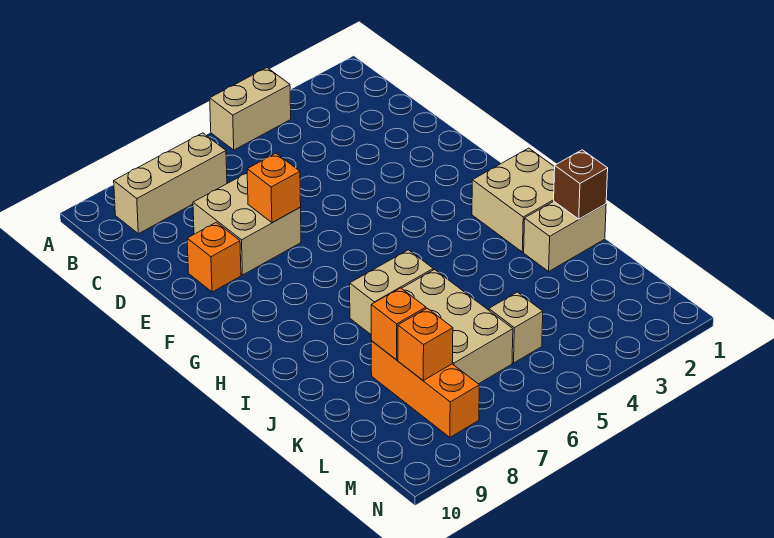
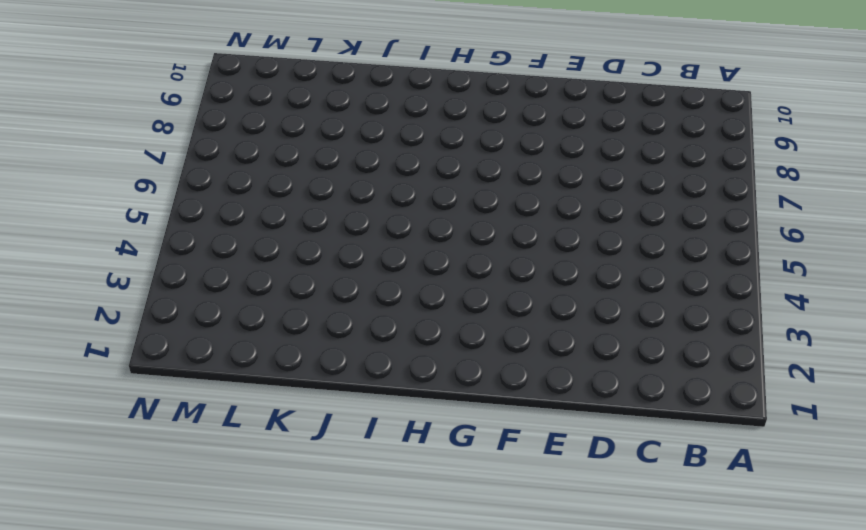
none -> tan 1x2 brick [210,68,291,150]
none -> tan 1x3 brick [114,133,227,234]
none -> tan 2x2 brick [193,173,301,275]

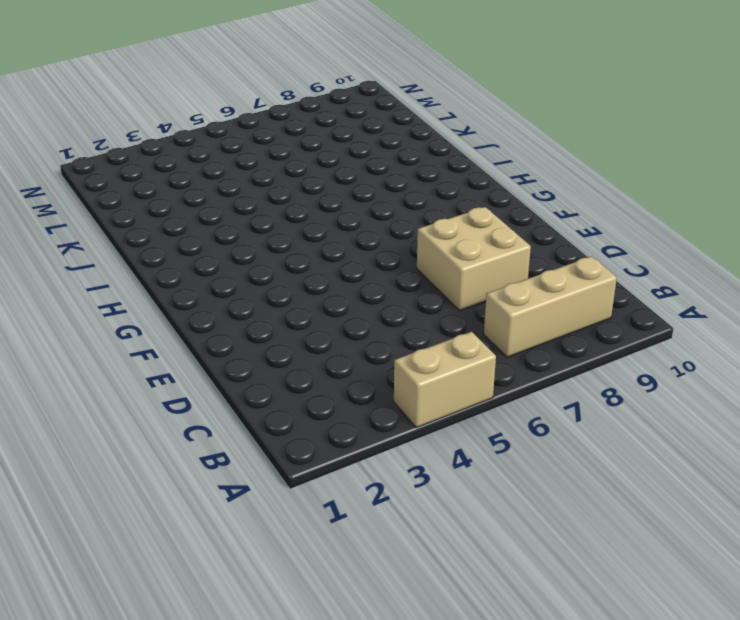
none -> orange 1x1 brick [187,222,241,292]
none -> tan 2x2 brick [472,148,555,252]
none -> tan 1x2 brick [350,250,433,334]

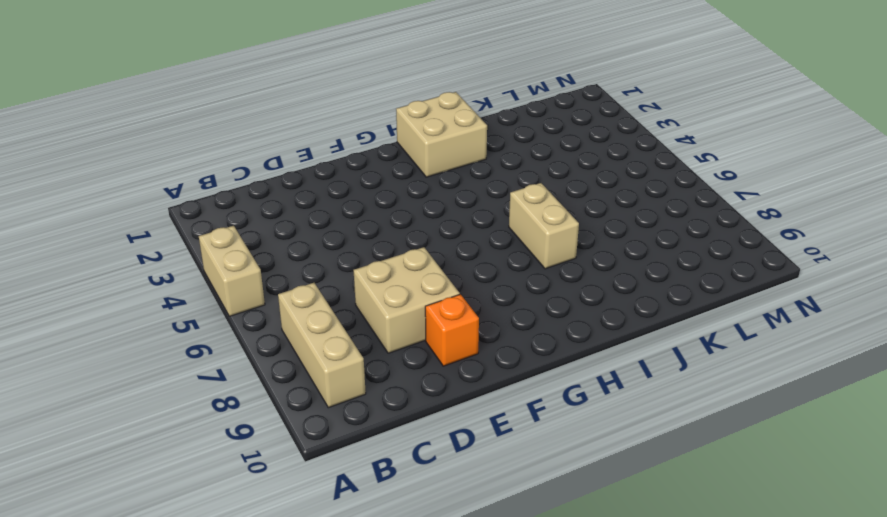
none -> tan 1x2 brick [524,201,606,271]
none -> tan 2x3 brick [402,270,513,384]
none -> orange 1x3 brick [371,341,479,437]

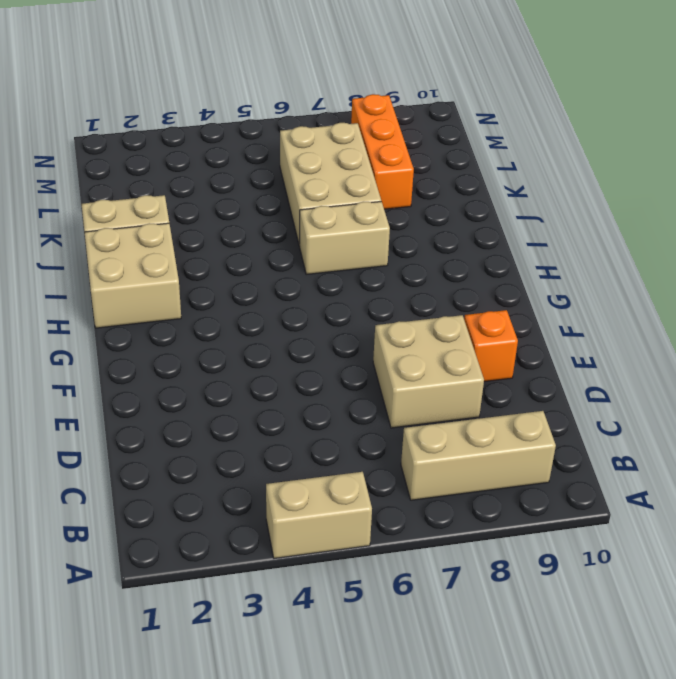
none -> tan 1x1 brick [489,292,543,363]
none -> orange 1x1 brick [247,153,301,222]
none -> brown 1x1 brick [554,150,608,219]

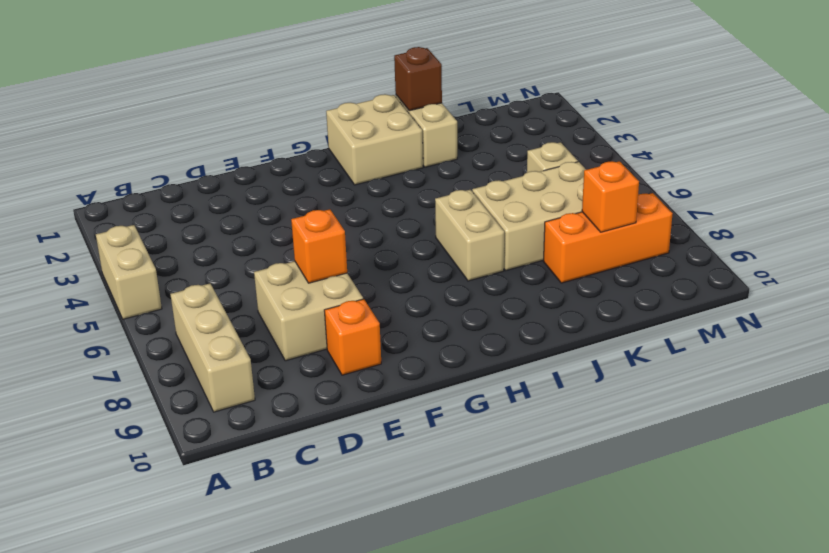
none -> orange 1x1 brick [371,288,426,360]

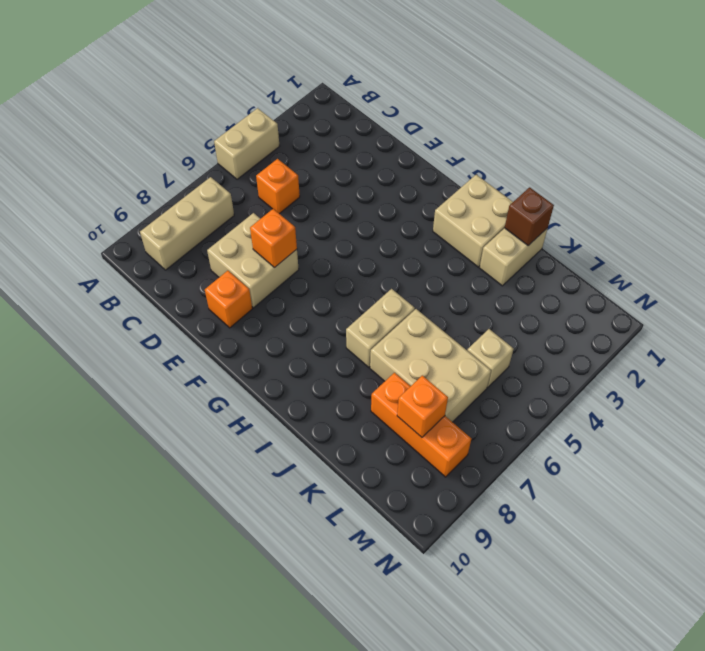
orange 1x1 brick [256,159,300,214] -> orange 1x1 brick moved to [371,288,426,360]

